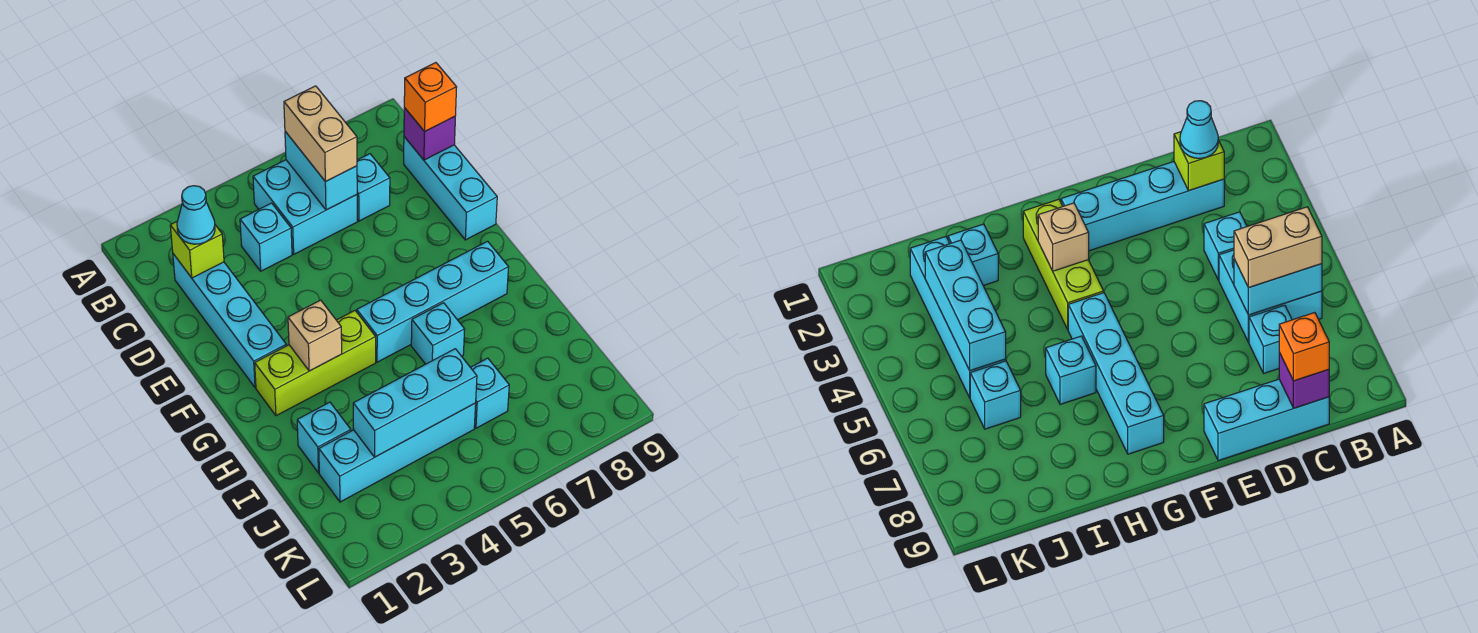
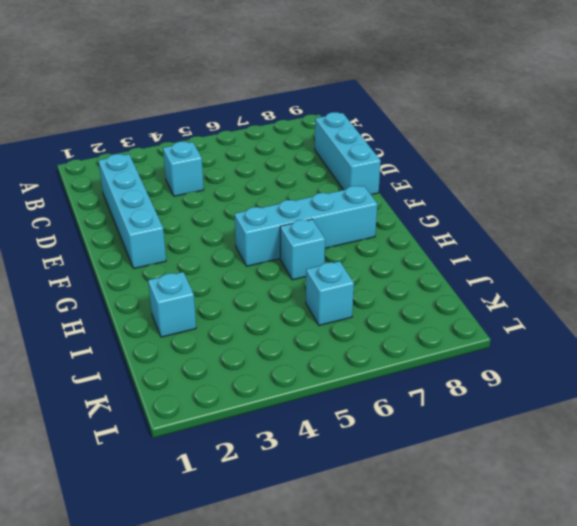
none -> cyan 2x2 brick [253,160,357,254]
none -> cyan 1x1 brick [357,154,390,221]
none -> lime 1x3 brick [255,311,376,416]

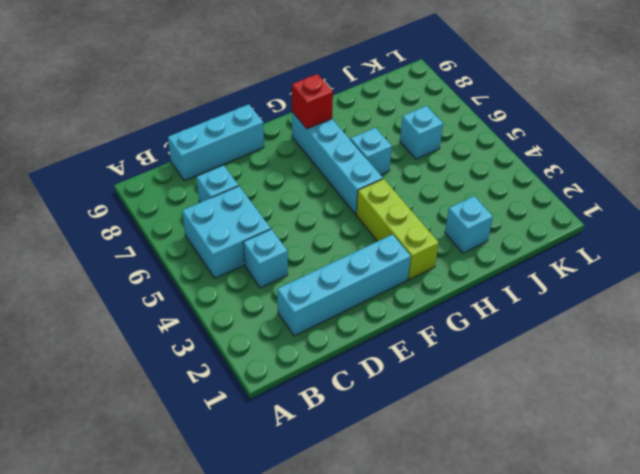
red 1x1 brick [292,74,333,129] -> none
none -> cyan 1x4 brick [319,403,476,502]
none -> cyan 1x2 brick [285,131,357,210]
none -> lime 1x1 brick [170,222,224,278]

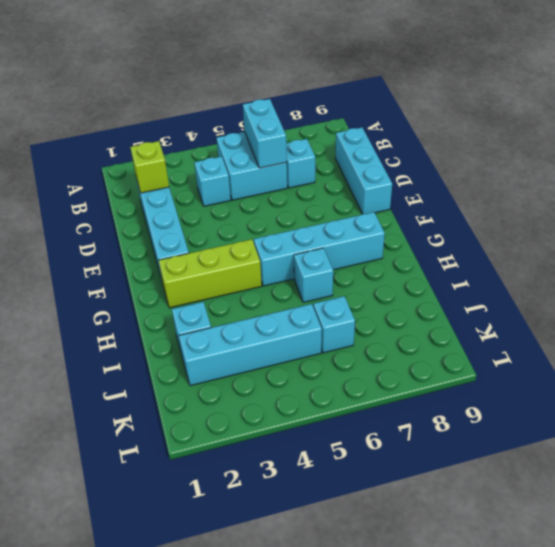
none -> purple 1x1 brick [404,108,455,160]
none -> tan 1x1 brick [288,300,342,371]
none -> cyan 1x3 brick [353,349,477,457]

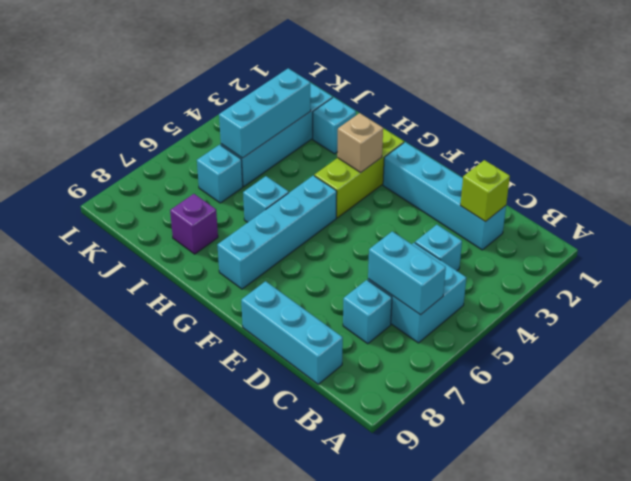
purple 1x1 brick [170,194,218,254] -> purple 1x1 brick moved to [404,108,455,160]
none -> tan 1x2 brick [284,86,357,182]
none -> cyan 1x1 cone [177,186,215,244]
none -> orange 1x1 brick [404,63,457,131]

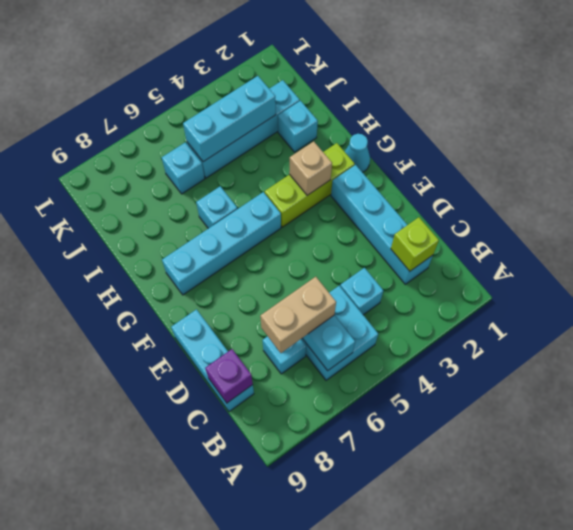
tan 1x2 brick [260,277,336,353] -> tan 1x2 brick turned to [284,86,357,182]
cyan 1x1 cone [345,134,370,172] -> cyan 1x1 cone moved to [177,186,215,244]
none -> orange 1x1 brick [404,63,457,131]

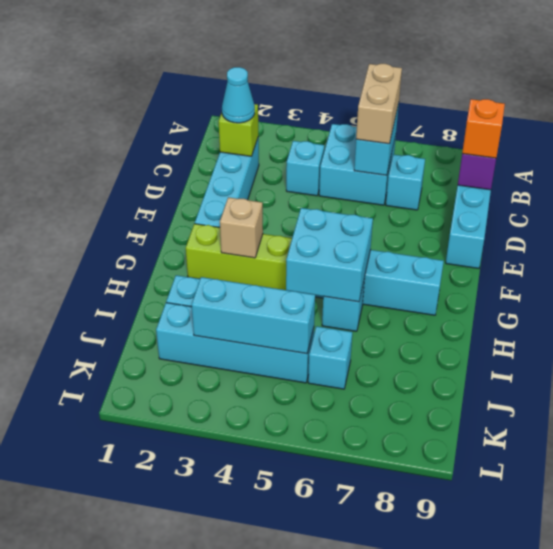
cyan 2x2 brick [286,208,373,302] -> none

